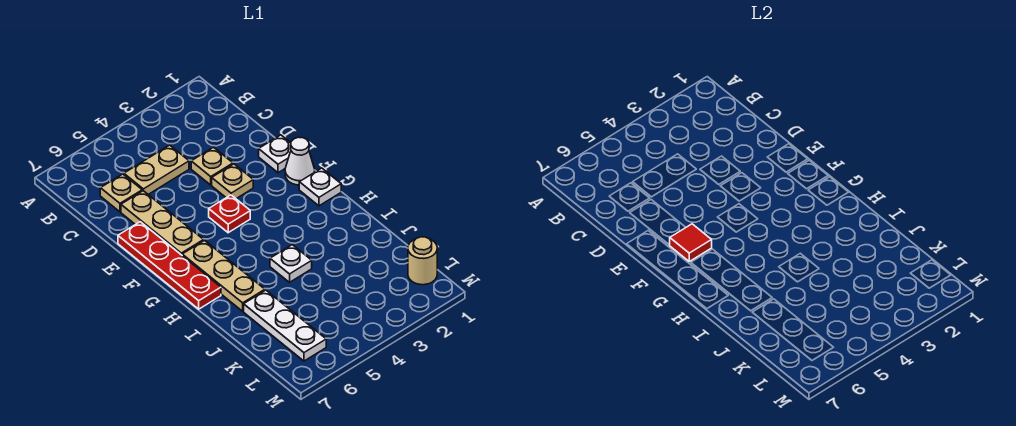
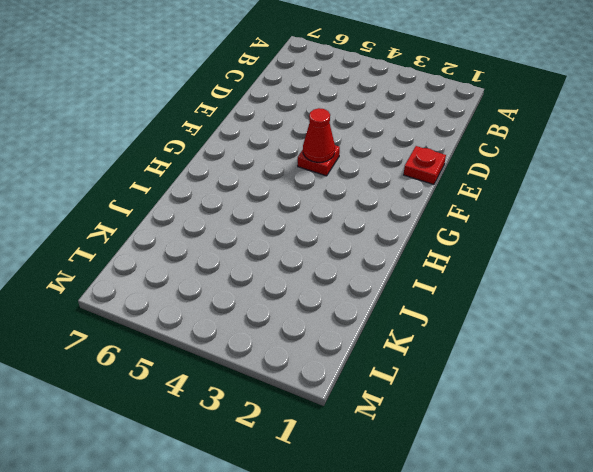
red 1x1 plate [404,146,446,184] -> white 1x1 plate [259,135,291,173]
red 1x1 cone [303,108,335,162] -> none
none -> tan 1x2 plate [124,145,189,195]
none -> tan 1x1 plate [100,174,142,212]
none -> tan 1x1 plate [191,147,233,185]

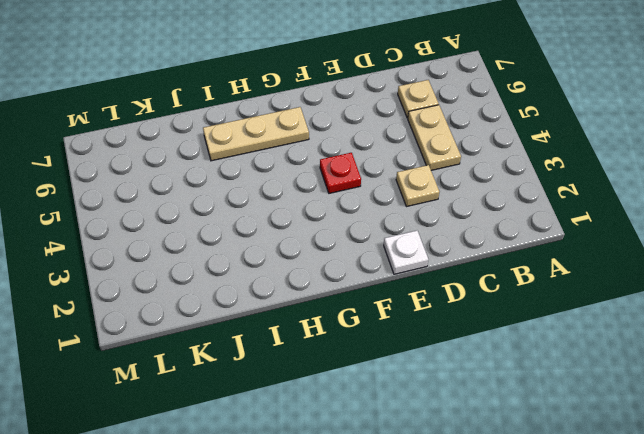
none -> tan 1x3 plate [121,191,204,255]
none -> tan 1x1 plate [212,164,253,199]
none -> red 1x4 plate [118,222,221,309]

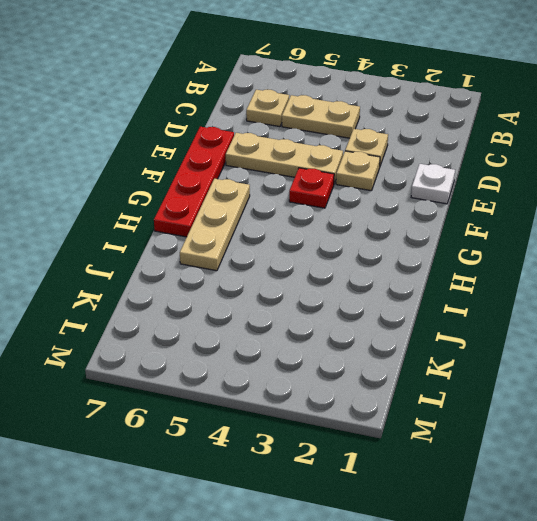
tan 1x3 plate [226,133,343,183] -> tan 1x3 plate turned to [121,191,204,255]
none -> white 1x1 cone [285,137,315,185]
none -> white 1x1 plate [299,168,341,206]
none -> white 1x1 plate [270,245,312,282]

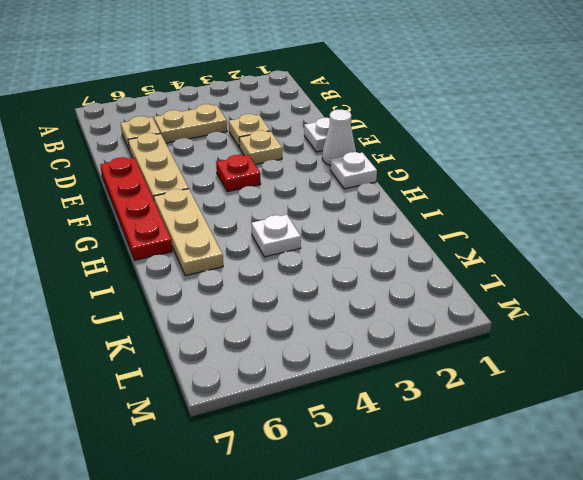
none -> white 1x3 plate [244,290,326,361]
none -> tan 1x1 round brick [408,237,437,285]
none -> red 1x1 tile [670,224,712,261]

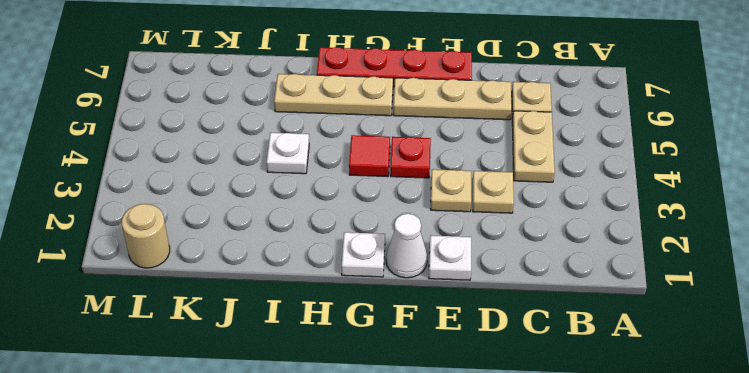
red 1x1 tile [349,135,390,177] -> red 1x1 tile moved to [670,224,712,261]
none -> white 1x3 plate [244,290,326,361]

